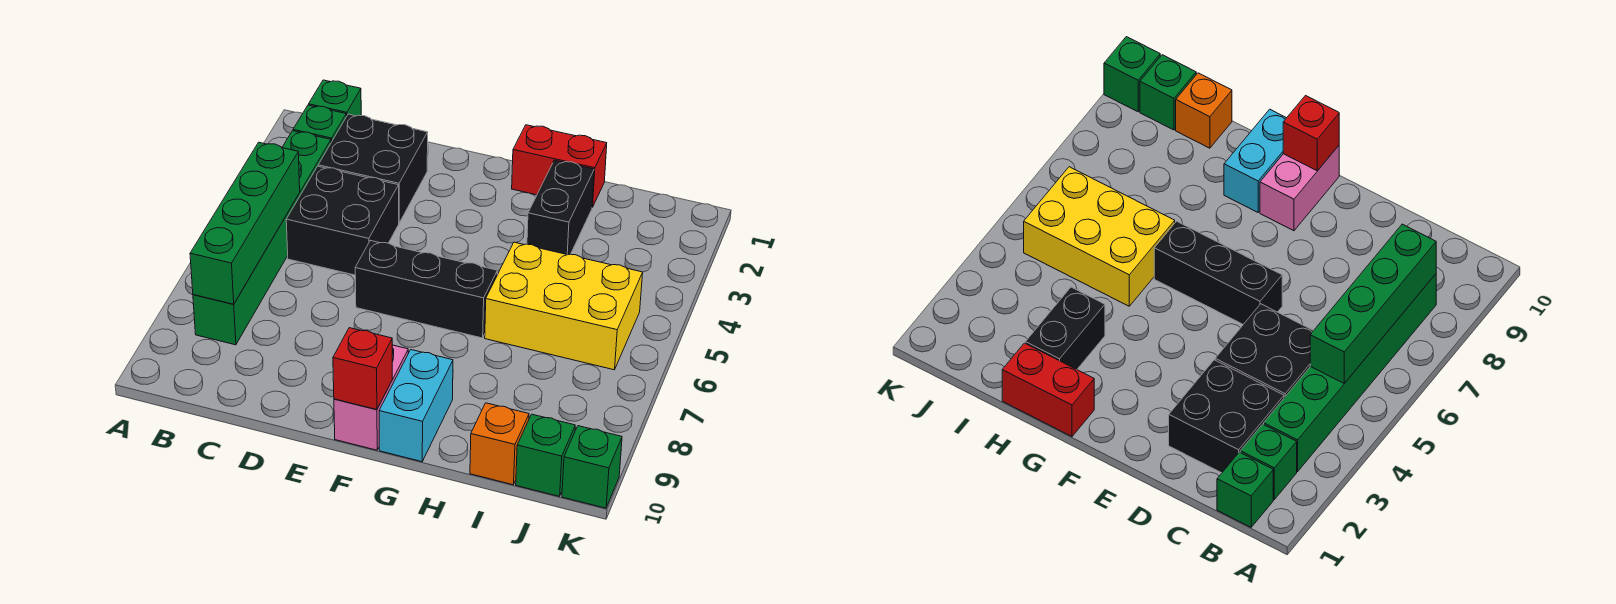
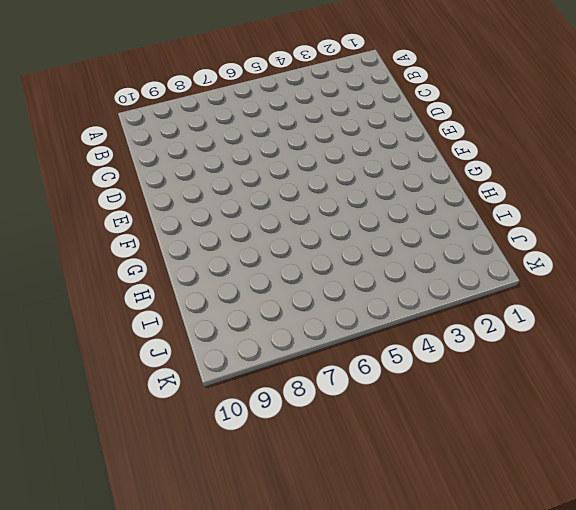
none -> green 1x1 brick [309,80,361,117]
none -> green 1x1 brick [293,105,346,142]
none -> green 1x6 brick [193,131,331,345]

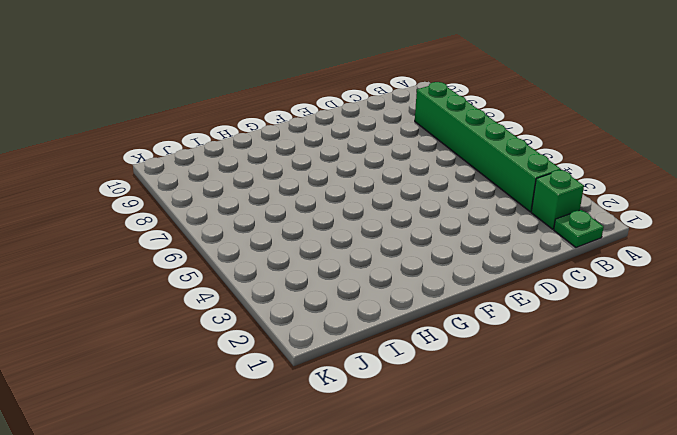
green 1x1 plate [554,210,604,247] -> green 1x1 brick [309,80,361,117]
none -> black 2x2 brick [318,114,428,223]
none -> black 2x2 brick [286,166,399,275]
none -> black 1x3 brick [355,240,497,338]

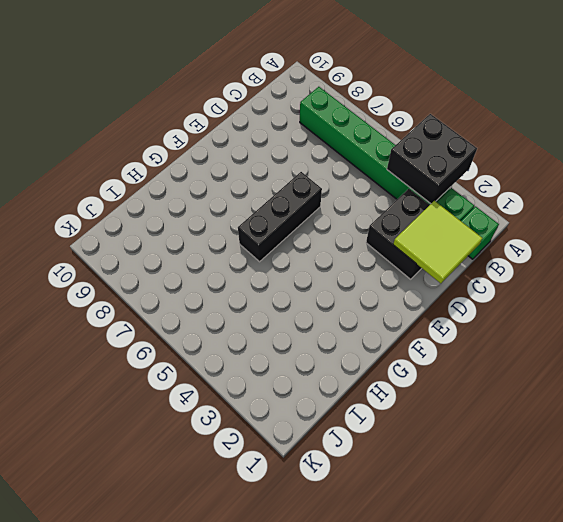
black 2x2 brick [387,114,477,204] -> black 2x2 brick moved to [286,166,399,275]
lime 2x2 tile [393,201,482,284] -> none
none -> pink 1x2 brick [334,345,408,450]
none -> red 1x2 brick [512,125,607,207]
none -> cyan 1x2 brick [379,350,453,462]

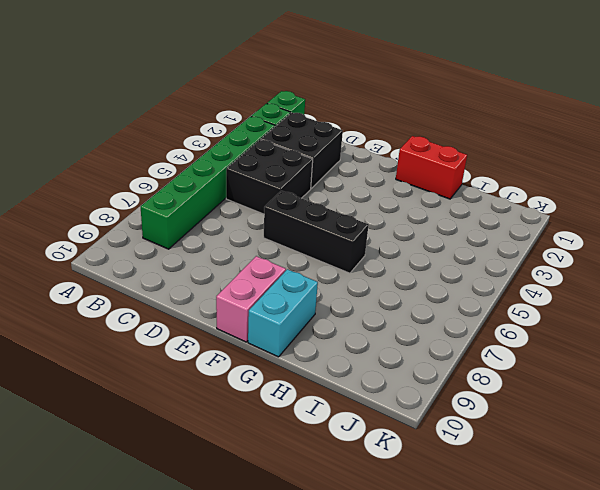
none -> black 1x2 brick [527,160,594,255]
none -> yellow 2x3 brick [485,242,643,370]
none -> orange 1x1 brick [470,403,529,485]

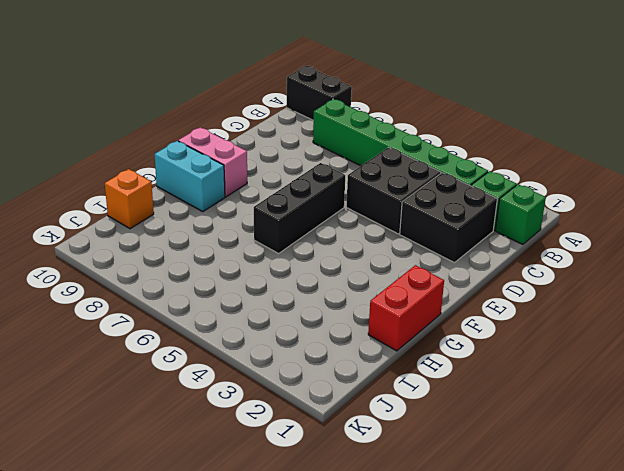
black 1x2 brick [287,66,352,121] -> black 1x2 brick moved to [527,160,594,255]
none -> yellow 2x3 brick [485,242,643,370]
none -> green 1x1 brick [516,414,575,496]
none -> green 1x1 brick [562,426,622,508]

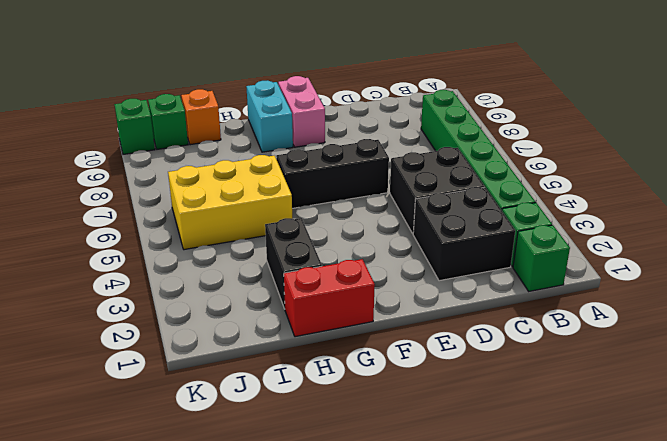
none -> green 1x4 brick [190,142,300,304]
none -> red 1x1 brick [333,328,392,410]

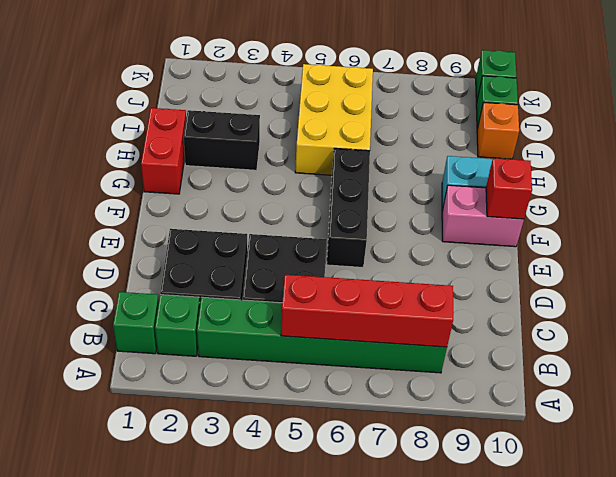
red 1x4 brick [281,275,453,347] -> green 1x4 brick [190,142,300,304]

